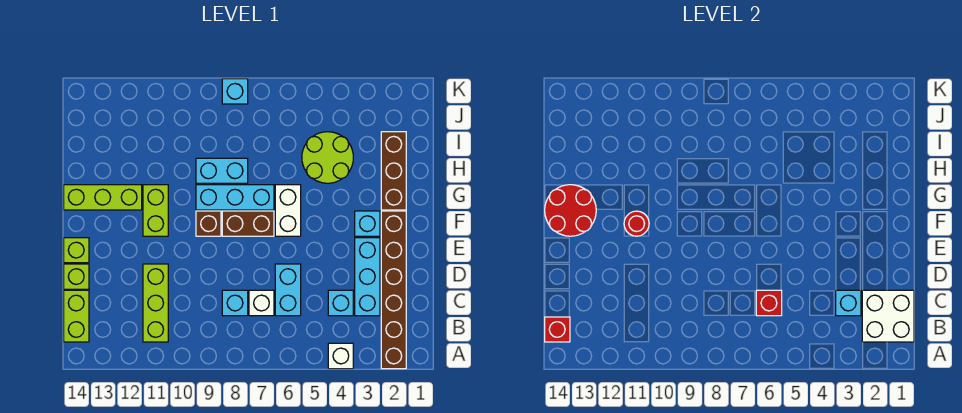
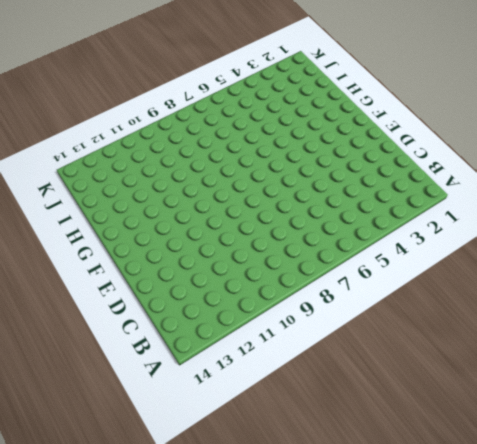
none -> brown 1x6 brick [381,211,406,369]
none -> white 1x1 brick [328,343,353,369]
none -> lime 1x3 brick [143,264,168,342]

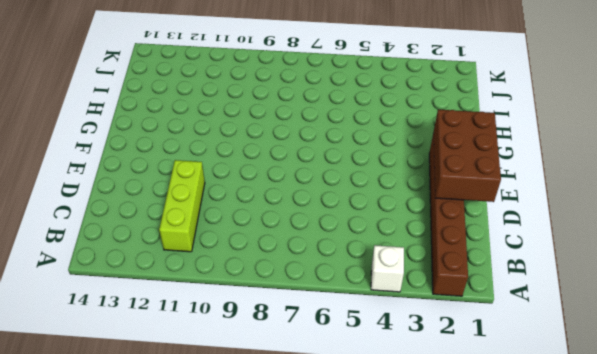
brown 2x3 brick [433,110,501,202] -> none
none -> lime 1x2 brick [64,290,89,342]
none -> cyan 1x3 brick [355,238,380,316]
none -> cyan 1x1 brick [328,290,353,316]

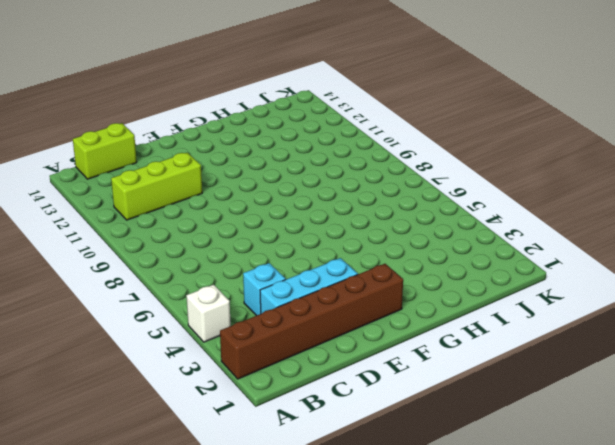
none -> cyan 1x2 brick [275,264,301,316]
none -> white 1x1 brick [249,290,274,316]
none -> cyan 1x1 brick [222,290,248,316]

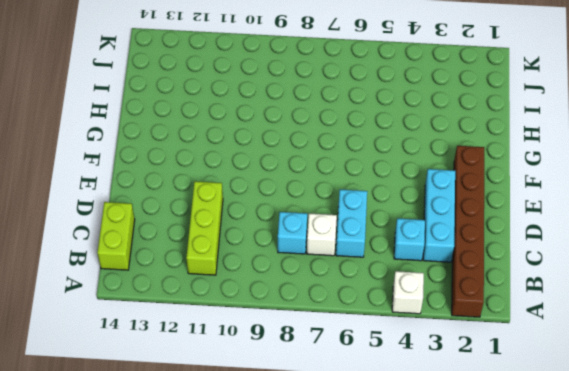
none -> lime 1x1 brick [64,264,89,289]
none -> lime 1x1 brick [64,238,89,263]
none -> cyan 1x1 brick [355,211,380,236]

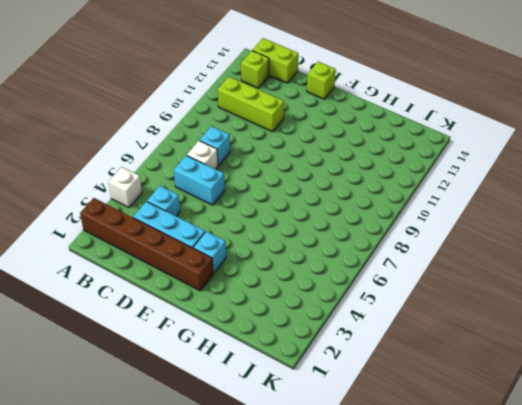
lime 1x1 brick [241,51,269,88] -> lime 1x1 brick moved to [64,264,89,289]
none -> white 1x2 brick [275,185,301,236]
none -> brown 1x2 brick [222,211,274,236]
none -> brown 1x1 brick [196,211,221,236]

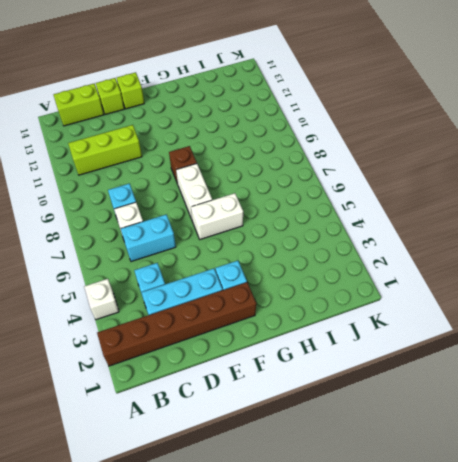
white 1x2 brick [176,164,212,219] -> brown 1x2 brick [222,211,274,236]
none -> lime 1x2 brick [143,185,168,236]
none -> brown 1x3 brick [381,132,406,210]
none -> cyan 1x3 brick [196,185,274,210]

